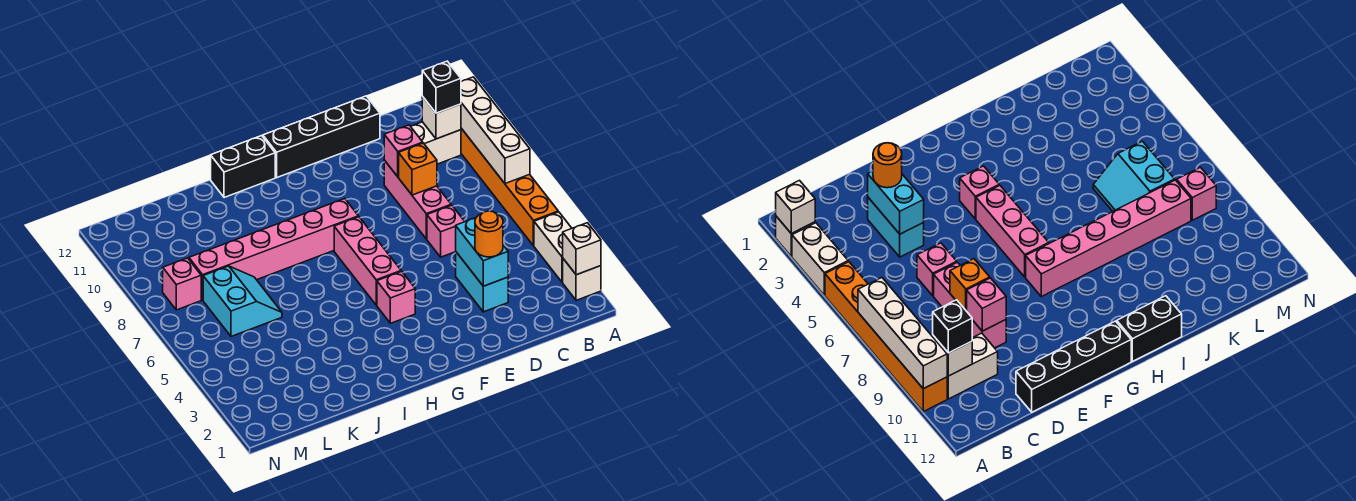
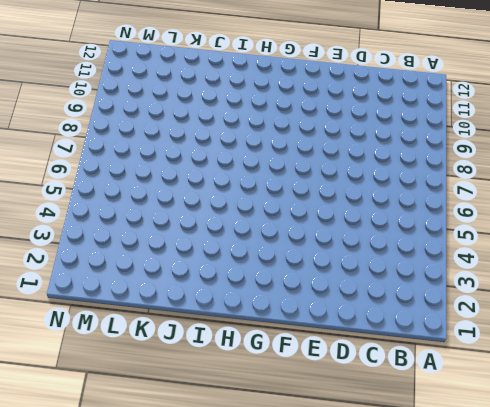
none -> white 1x1 brick [563,259,601,300]
none -> white 1x2 brick [534,212,572,282]
none -> orange 1x6 brick [461,128,558,246]

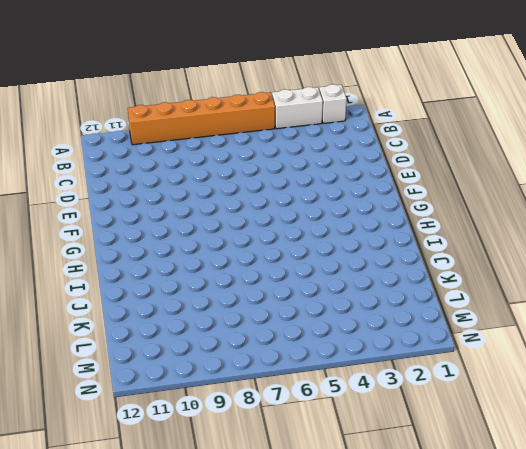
none -> white 1x2 brick [411,122,461,164]
none -> cyan 1x2 brick [456,252,508,312]
none -> pink 1x1 brick [427,205,465,257]

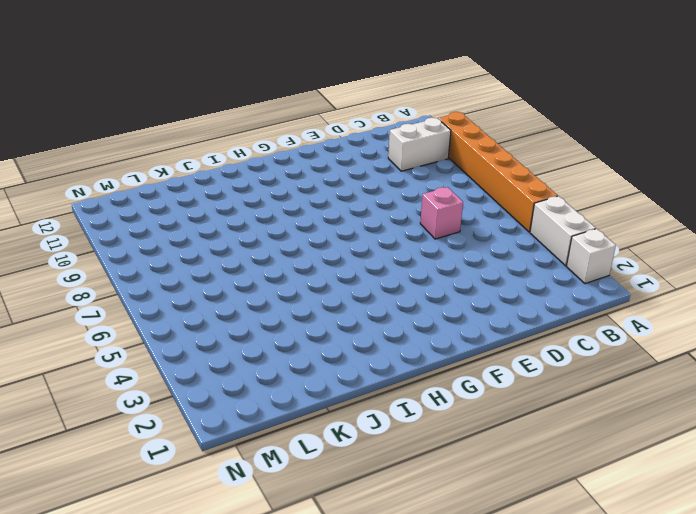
none -> cyan 1x2 brick [456,252,508,312]
none -> pink 1x3 brick [384,160,451,239]
none -> black 1x4 brick [263,96,380,178]

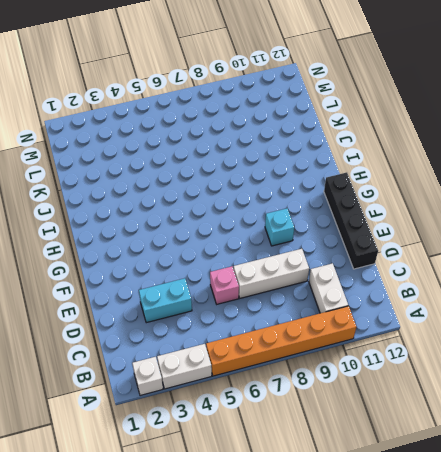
white 1x3 brick [233,249,309,298] -> pink 1x3 brick [384,160,451,239]
cyan 1x1 brick [265,208,294,246] -> none
none -> pink 1x1 brick [377,271,415,323]
none -> pink 1x3 brick [334,217,401,305]
none -> pink 1x6 brick [189,199,358,300]

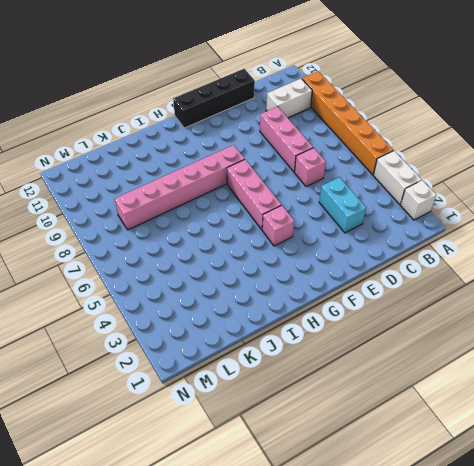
none -> black 1x2 brick [211,136,275,198]
none -> cyan 2x2 slope [203,266,282,336]
none -> pink 1x1 brick [163,258,201,310]

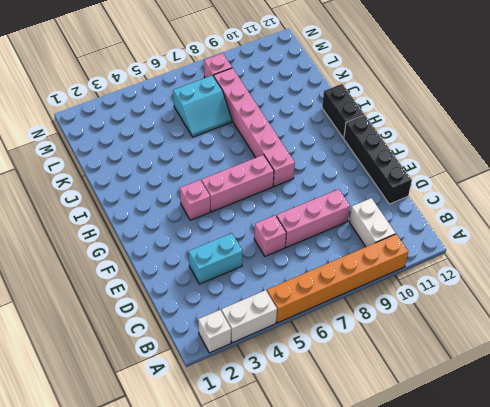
none -> white 1x1 brick [563,223,601,275]
none -> white 1x4 brick [461,77,530,184]
none -> white 1x1 brick [422,97,461,139]

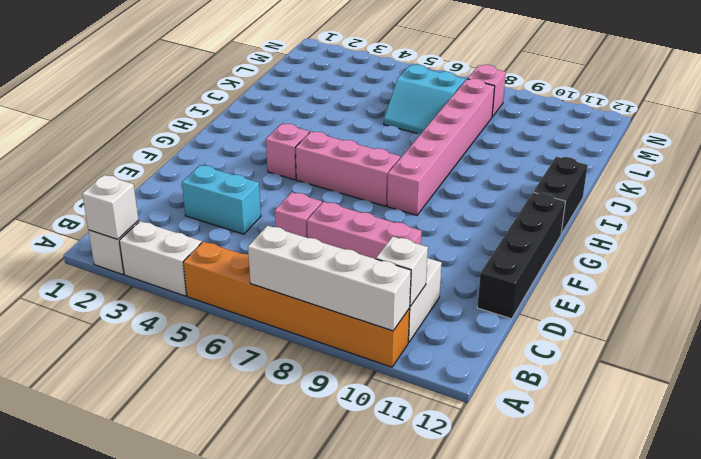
none -> cyan 1x2 brick [456,218,508,286]
none -> orange 1x1 brick [399,143,437,195]
none -> pink 1x1 brick [384,125,423,177]

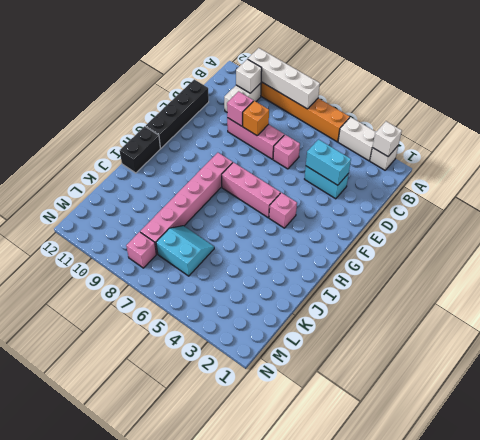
none -> black 1x1 brick [422,61,461,113]
none -> orange 1x1 round brick [475,211,503,257]

